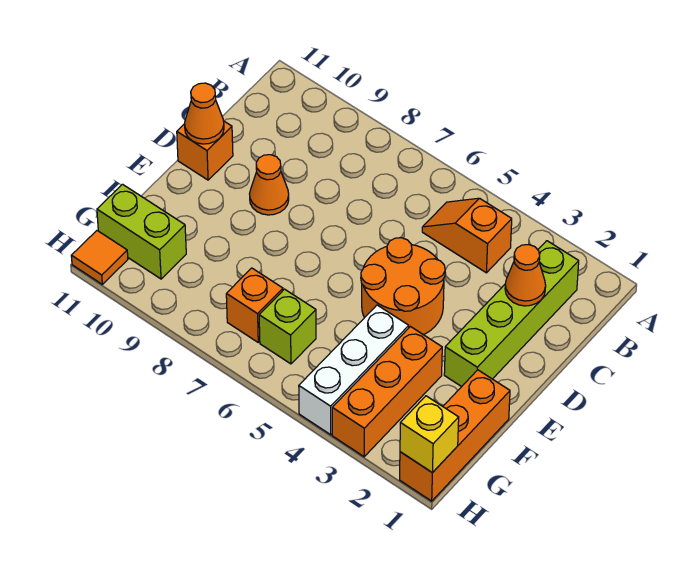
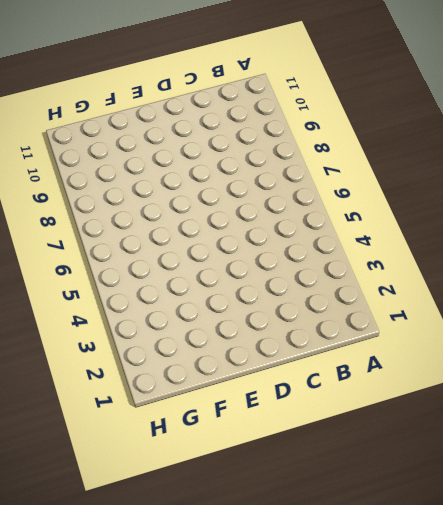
none -> lime 1x4 brick [444,241,579,387]
none -> orange 1x2 slope [422,198,512,273]
none -> orange 2x2 round brick [361,238,445,335]

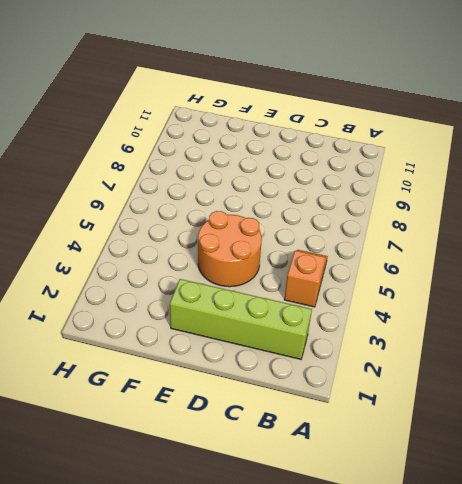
none -> orange 1x1 cone [250,155,289,215]
none -> orange 1x1 brick [177,121,233,180]
none -> orange 1x3 brick [400,370,510,501]

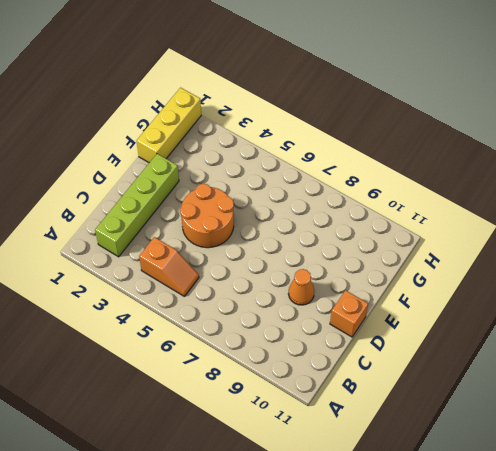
yellow 1x3 brick [137,88,201,163] -> orange 1x3 brick [400,370,510,501]
none -> orange 1x3 brick [332,327,442,457]
none -> white 1x3 brick [299,305,409,435]
none -> lime 1x1 brick [259,289,316,364]

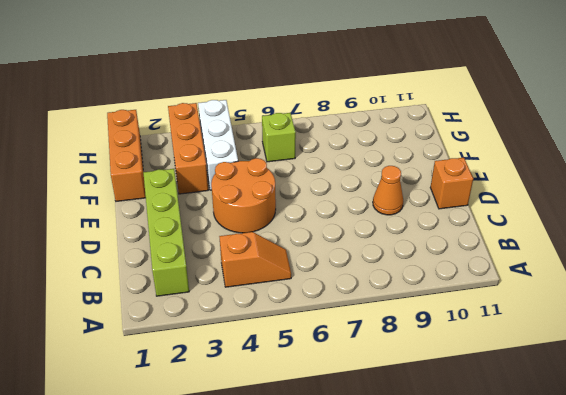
none -> orange 1x1 brick [226,268,283,342]
none -> lime 1x2 brick [97,184,186,279]
none -> orange 1x1 tile [71,231,128,284]

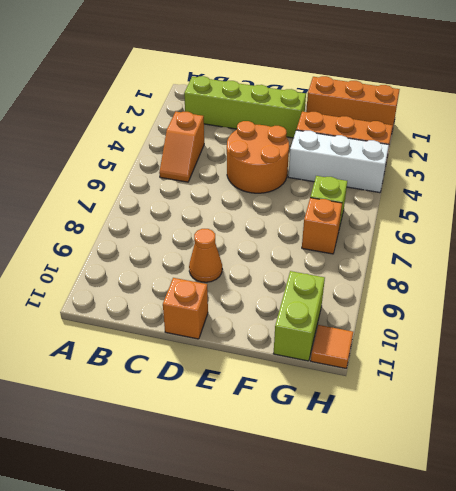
none -> orange 1x1 cone [505,244,546,306]
none -> orange 1x1 cone [185,83,224,144]
none -> yellow 1x1 brick [400,396,459,473]

